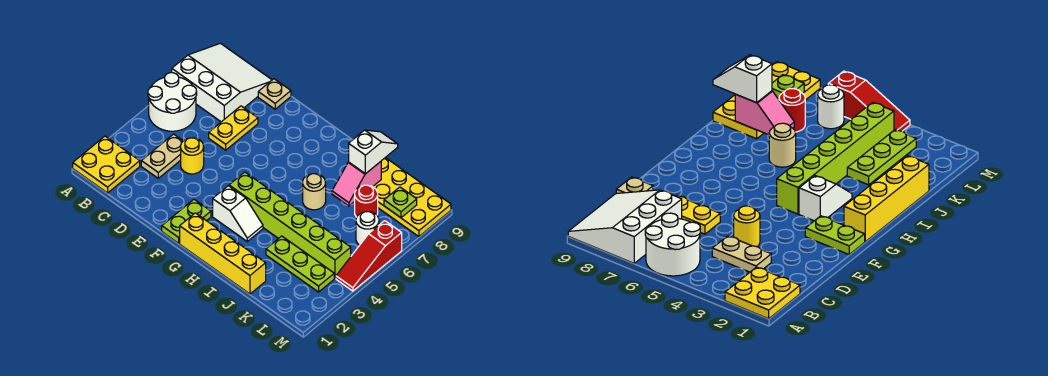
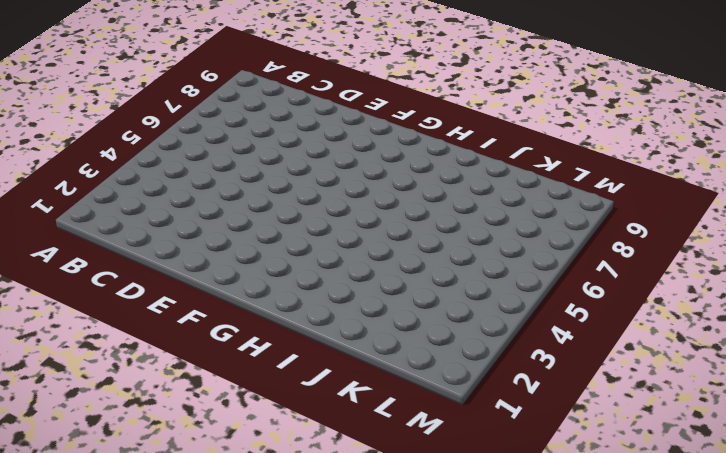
none -> yellow 2x2 plate [73,136,140,193]
none -> white 2x2 round brick [148,73,197,131]
none -> white 3x3 slope [172,43,272,122]

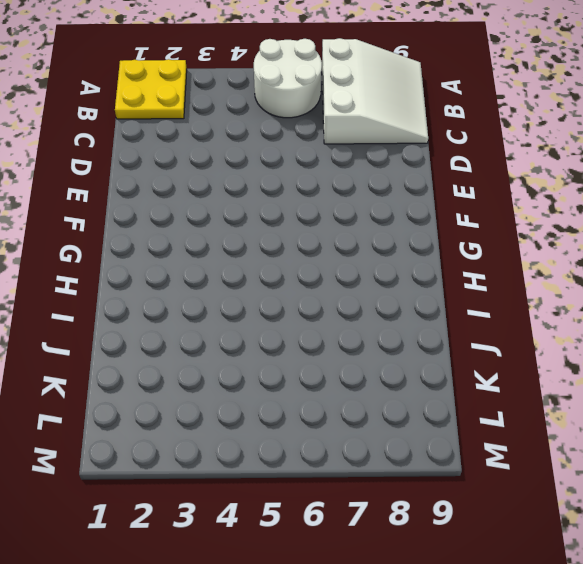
none -> tan 1x2 plate [141,134,183,178]
none -> yellow 1x1 round brick [181,138,204,174]
none -> yellow 1x2 plate [209,106,258,150]

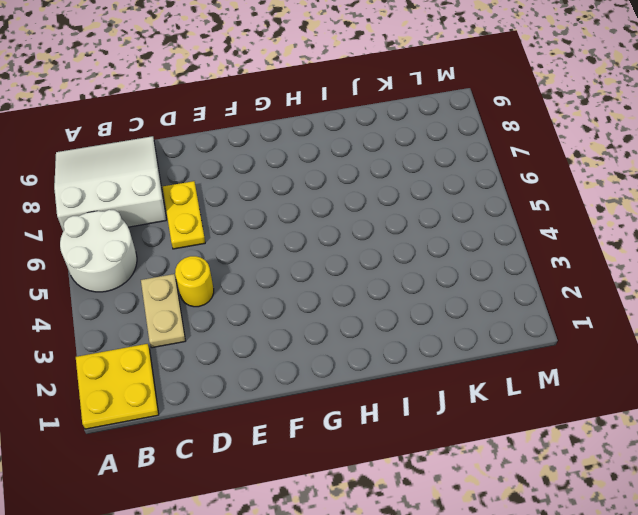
none -> tan 1x1 plate [258,79,291,109]
none -> lime 1x2 plate [162,199,211,243]
none -> yellow 1x4 brick [180,213,266,294]

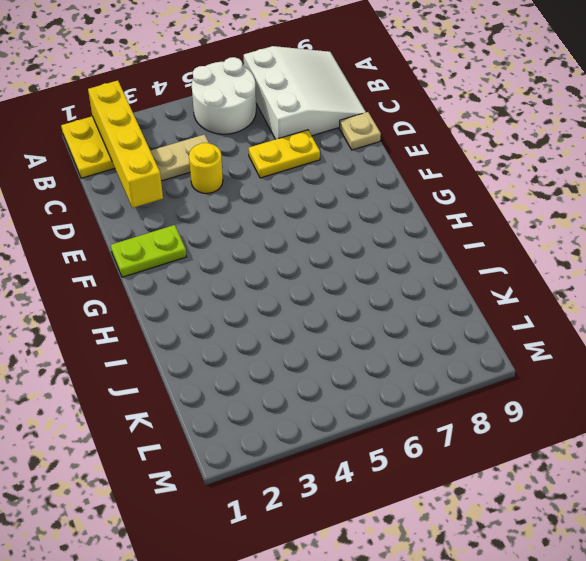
yellow 1x4 brick [88,80,163,208] -> yellow 1x4 brick moved to [180,213,266,294]
none -> white 1x2 slope [213,186,263,241]
none -> lime 1x6 brick [229,172,351,278]
none -> tan 1x1 round brick [303,174,326,210]

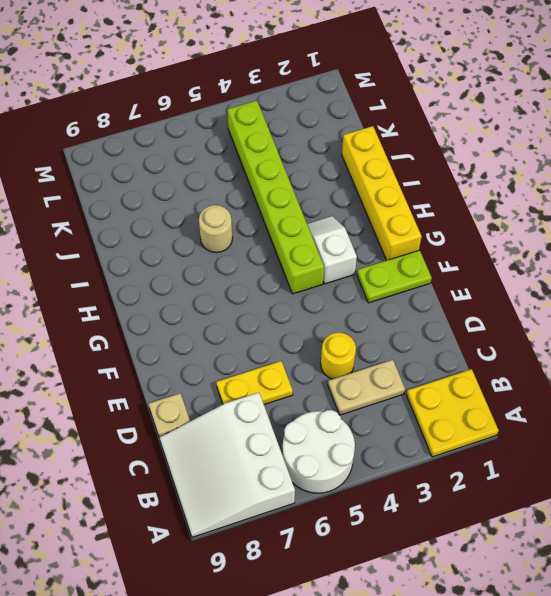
none -> lime 1x3 plate [266,236,334,292]
none -> yellow 2x4 plate [373,158,451,237]
none -> red 1x1 round brick [355,185,378,217]

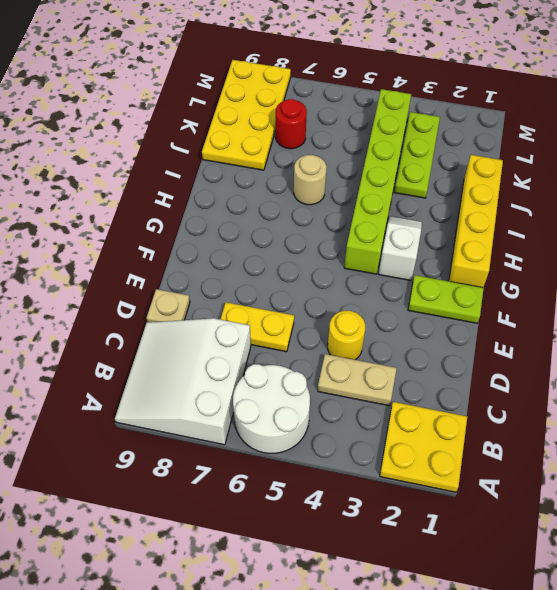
none -> white 1x1 round brick [356,212,379,245]
none -> red 1x3 slope [336,221,402,291]
none -> pink 1x2 slope [332,162,381,206]

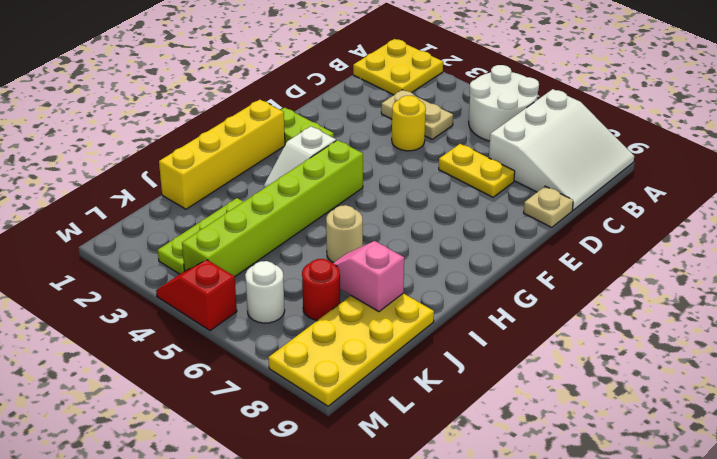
red 1x2 slope [156,260,237,331] -> red 1x3 slope [336,221,402,291]
none -> lime 1x1 plate [384,187,417,218]
none -> white 1x2 slope [349,130,398,174]

